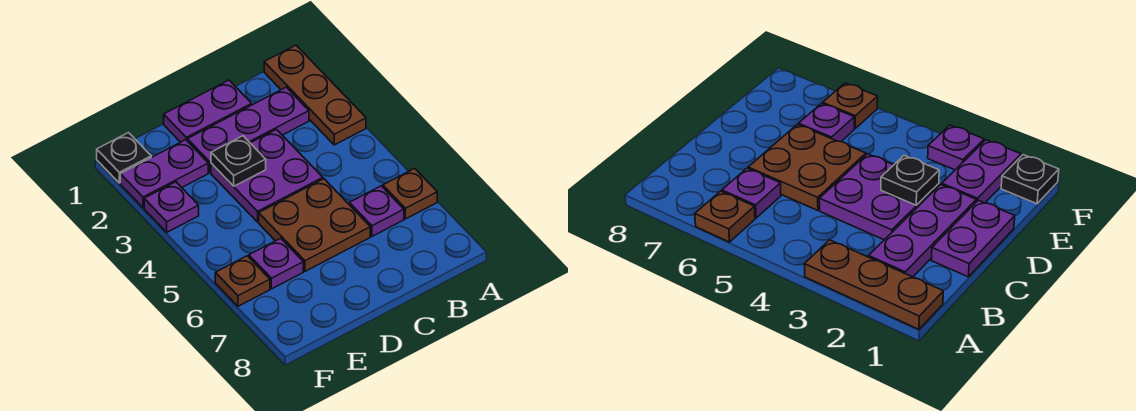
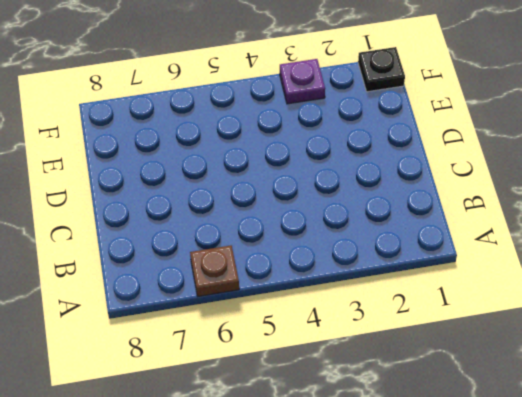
none -> brown 1x3 plate [264,45,366,145]
none -> purple 1x3 plate [187,87,309,173]
none -> purple 1x1 plate [349,186,404,236]

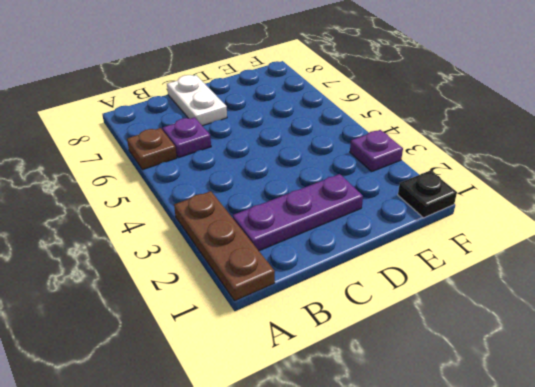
white 1x2 plate [167,75,227,126] -> none
none -> purple 1x2 plate [164,80,252,142]
none -> purple 2x2 plate [211,129,323,222]
none -> brown 2x2 plate [259,179,370,271]

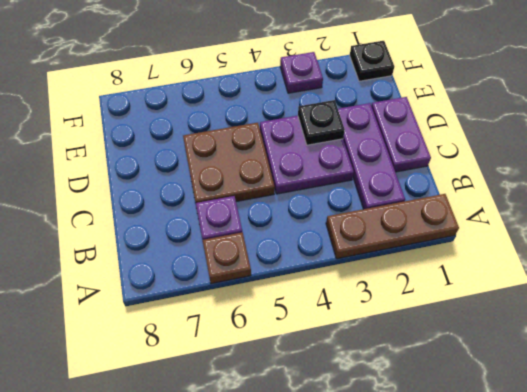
none -> purple 1x2 plate [120,140,208,208]
none -> purple 1x1 plate [249,238,303,289]
none -> brown 1x1 plate [215,256,270,306]

